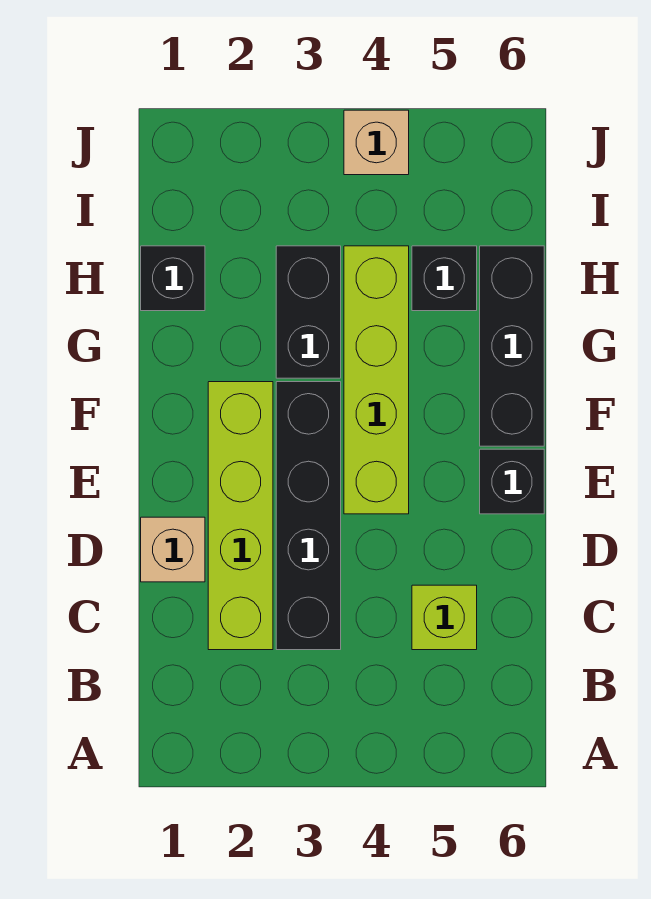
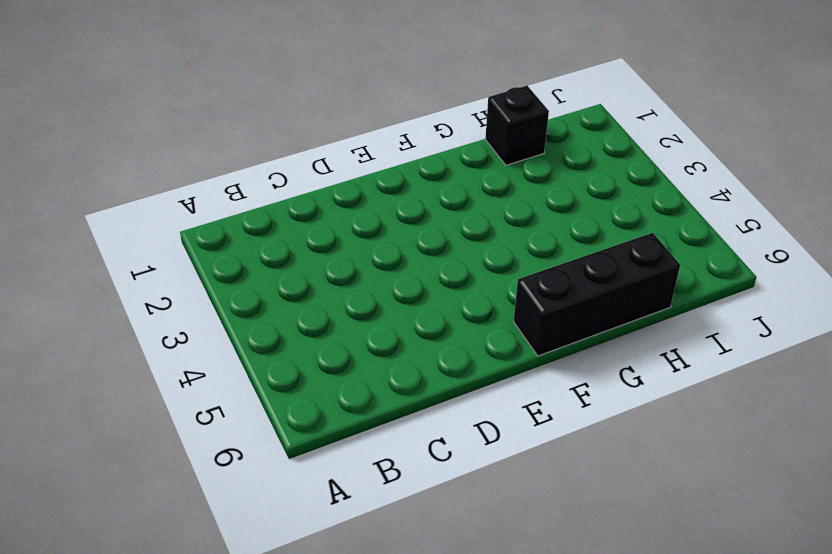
none -> lime 1x4 brick [208,382,273,650]
none -> black 1x4 brick [276,382,341,650]

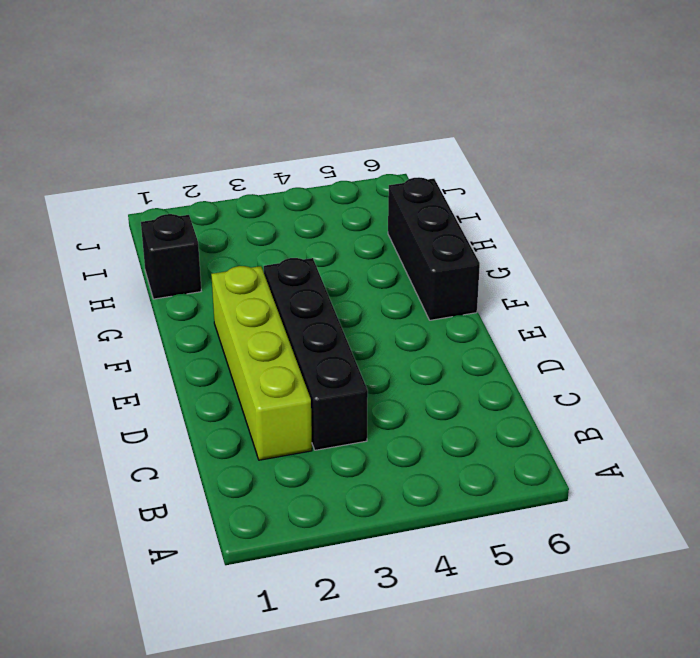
none -> lime 1x1 brick [412,585,477,650]
none -> tan 1x1 brick [141,517,205,582]

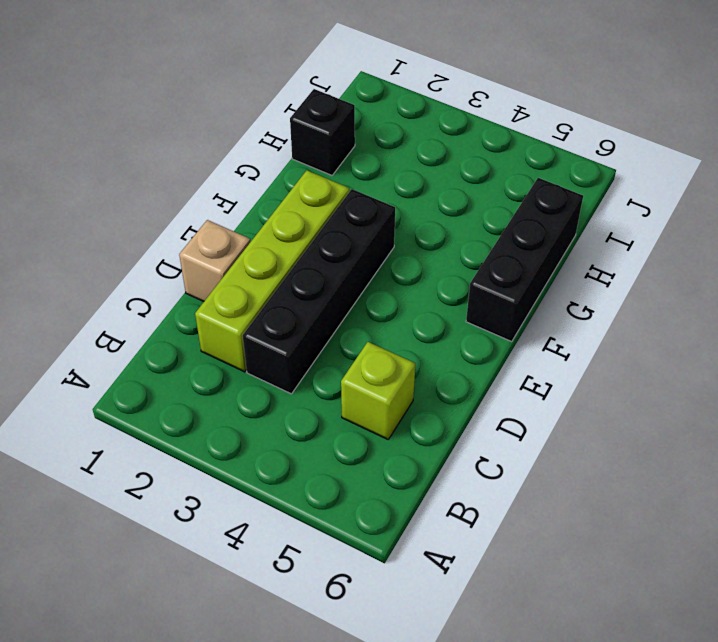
none -> lime 1x4 brick [344,246,409,514]
none -> black 1x1 brick [480,449,544,514]

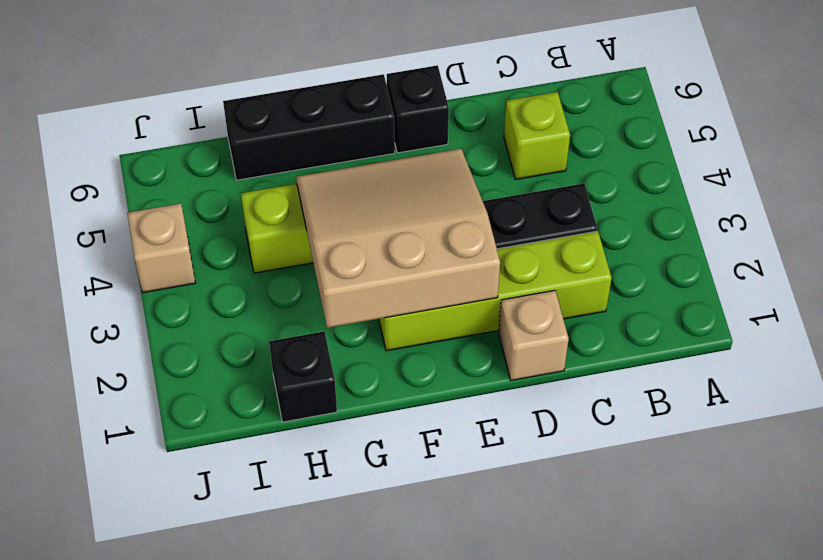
tan 3x3 slope [296,149,500,328] -> none
none -> black 1x2 brick [276,246,341,378]
none -> black 1x1 brick [412,246,477,311]

